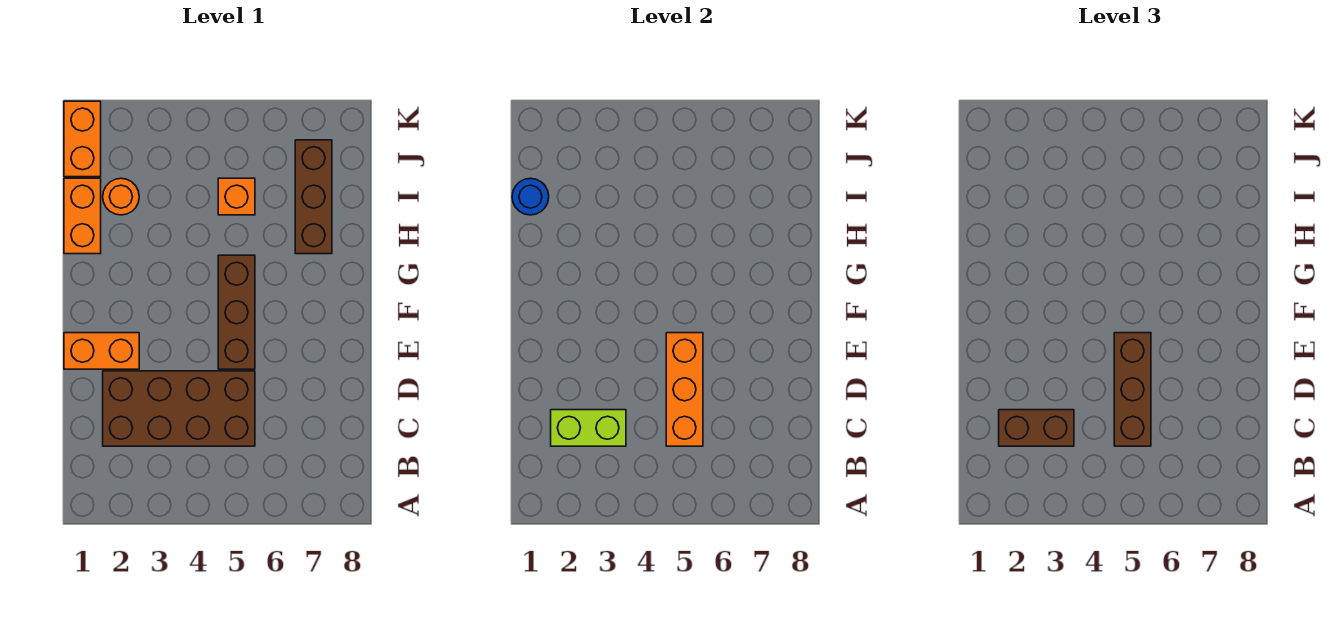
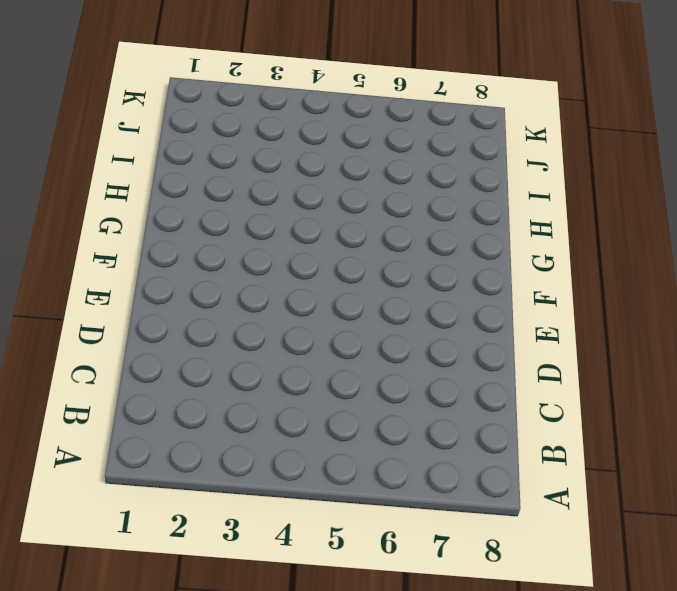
none -> brown 2x4 brick [103,371,255,446]
none -> orange 1x2 brick [64,333,139,369]
none -> brown 1x3 brick [218,255,255,369]

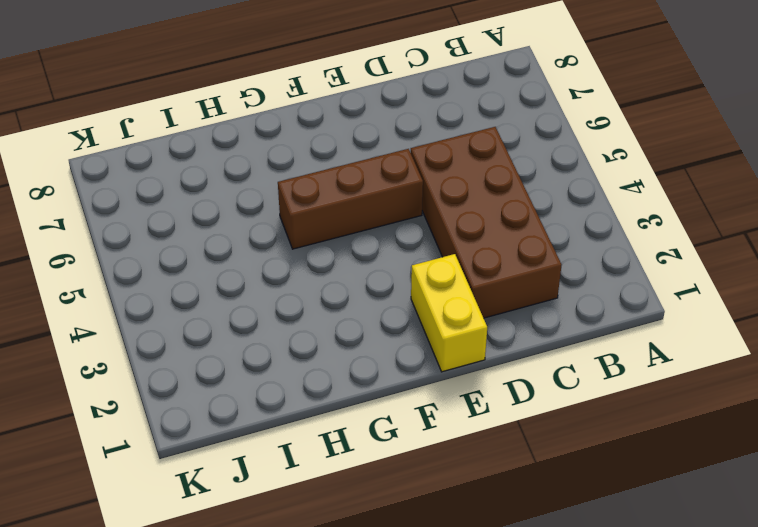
yellow 1x2 brick [411,254,487,372] -> orange 1x2 brick [64,333,139,369]
none -> orange 1x2 brick [64,178,101,254]
none -> brown 1x3 brick [295,140,332,254]
none -> orange 1x1 round brick [103,178,139,215]

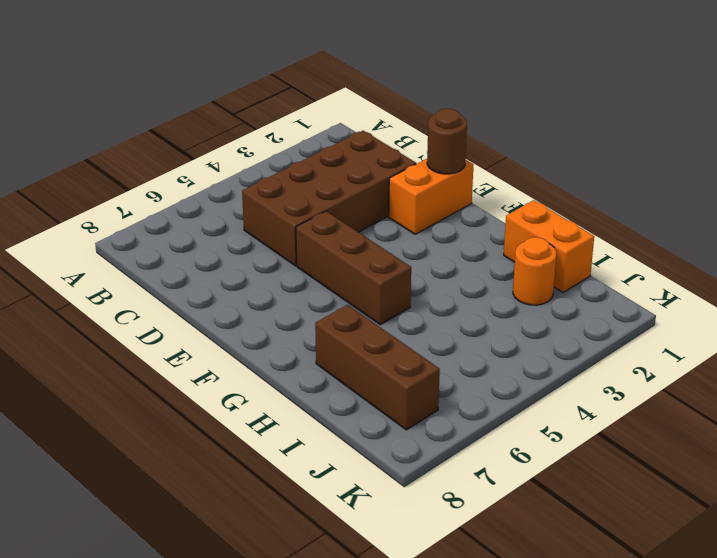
brown 1x1 round brick [427,109,467,174] -> none
none -> orange 1x1 brick [218,178,255,215]
none -> orange 1x2 brick [64,101,101,177]
none -> lime 1x2 brick [551,410,626,446]

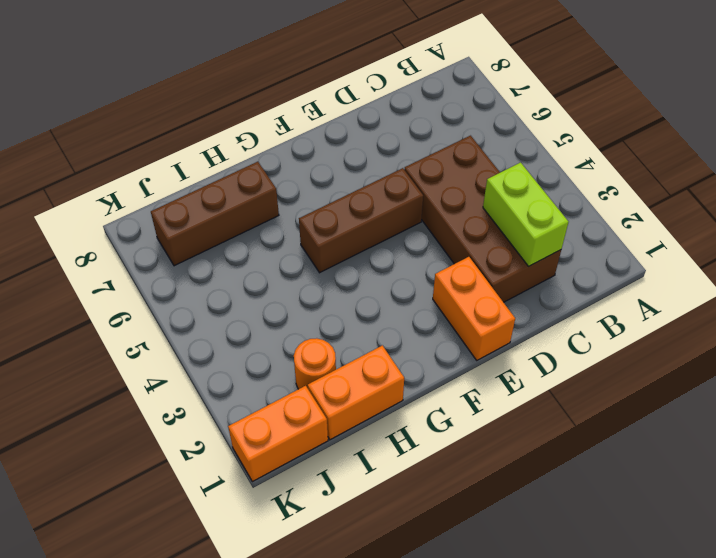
none -> orange 1x1 brick [218,178,255,215]
none -> orange 1x3 brick [666,333,703,446]
none -> blue 1x1 round brick [512,178,549,215]

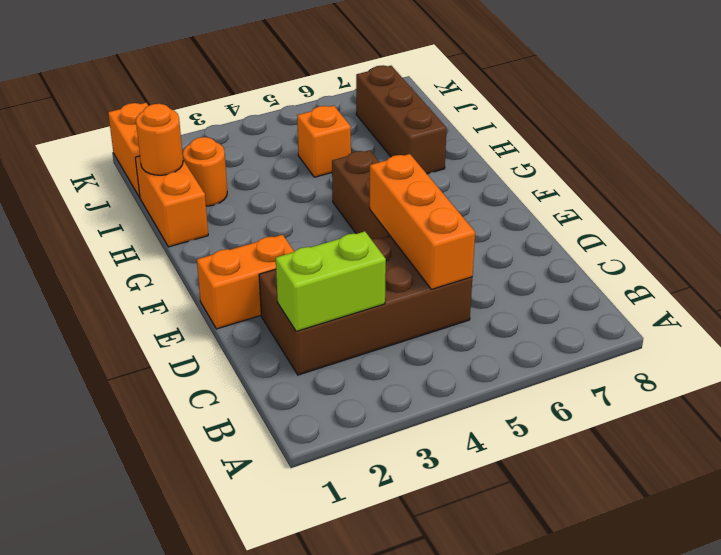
orange 1x1 round brick [136,104,183,175] -> blue 1x1 round brick [512,178,549,215]
none -> brown 1x2 brick [999,410,1074,446]
none -> brown 1x3 brick [1114,333,1151,446]

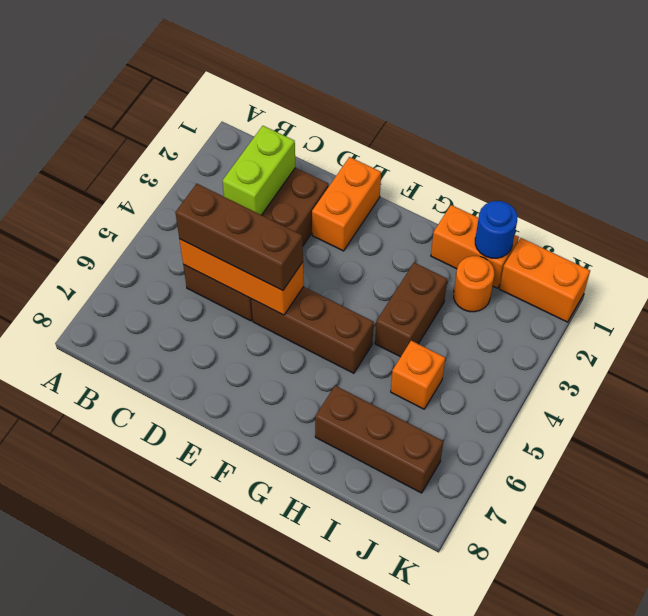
brown 1x2 brick [375,263,447,357] -> brown 1x2 brick moved to [999,410,1074,446]

